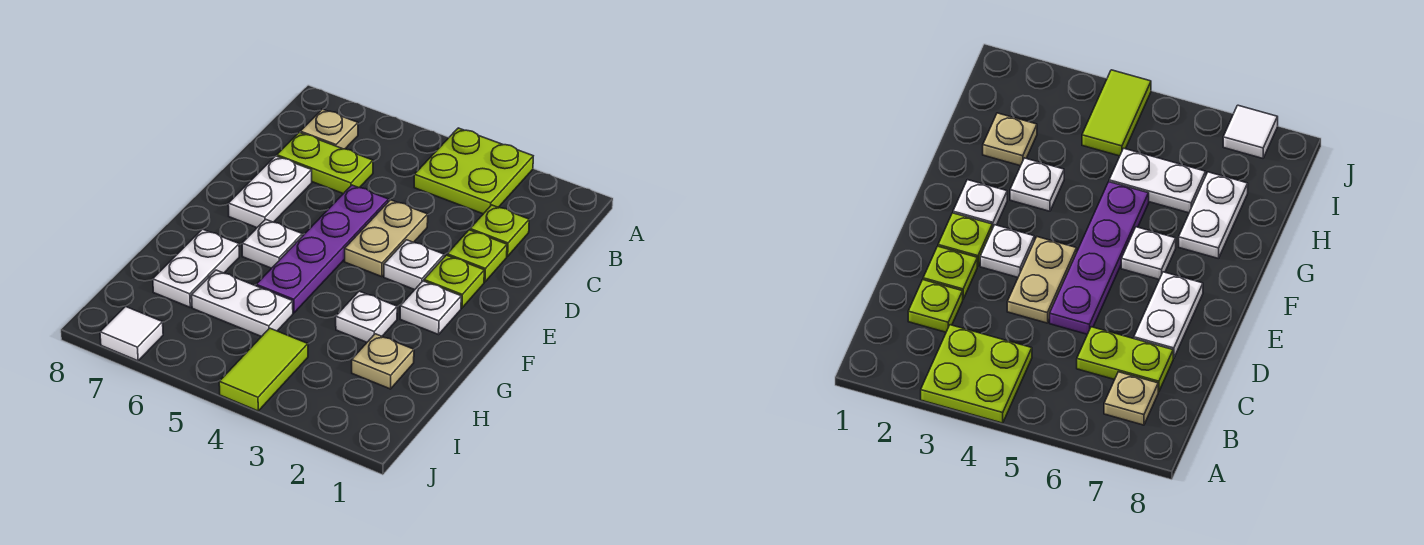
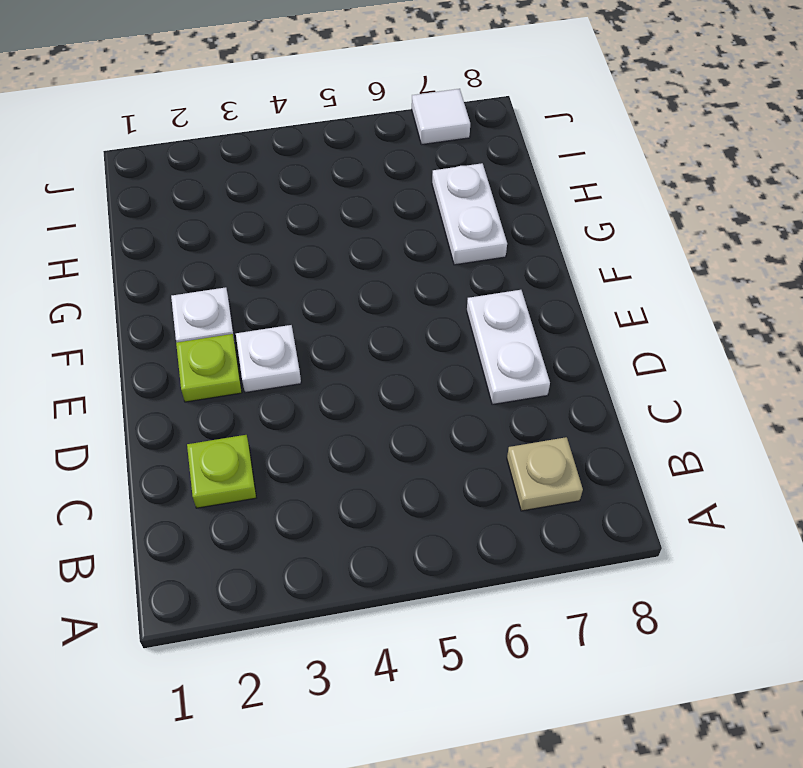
none -> lime 2x2 plate [414,128,533,214]
none -> lime 1x2 plate [277,132,373,194]
none -> lime 1x1 plate [447,230,507,282]

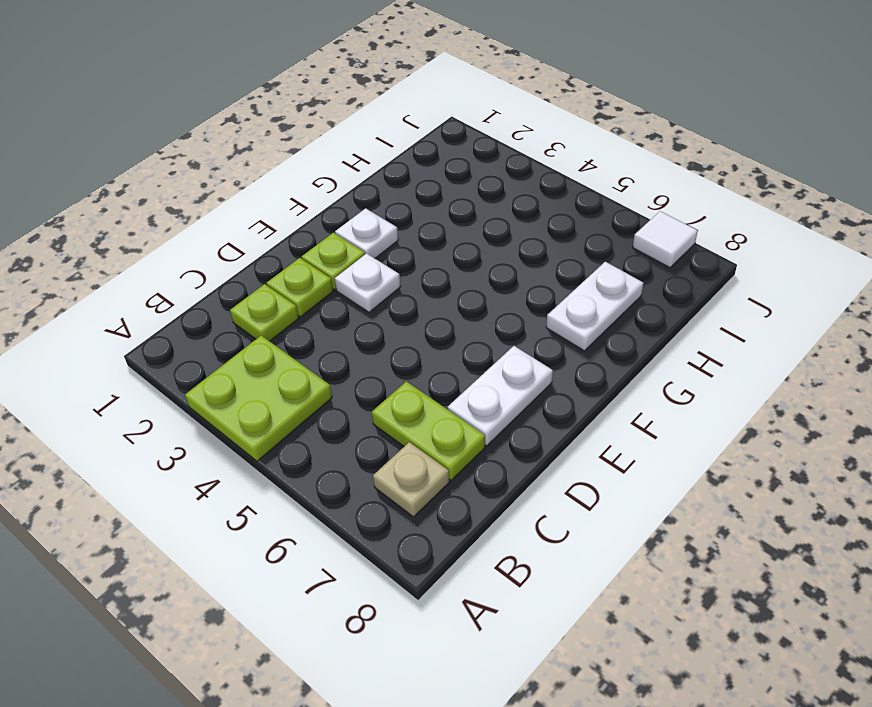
none -> tan 1x2 plate [345,200,428,277]
none -> purple 1x4 plate [256,185,389,313]
none -> white 1x1 plate [242,219,302,268]

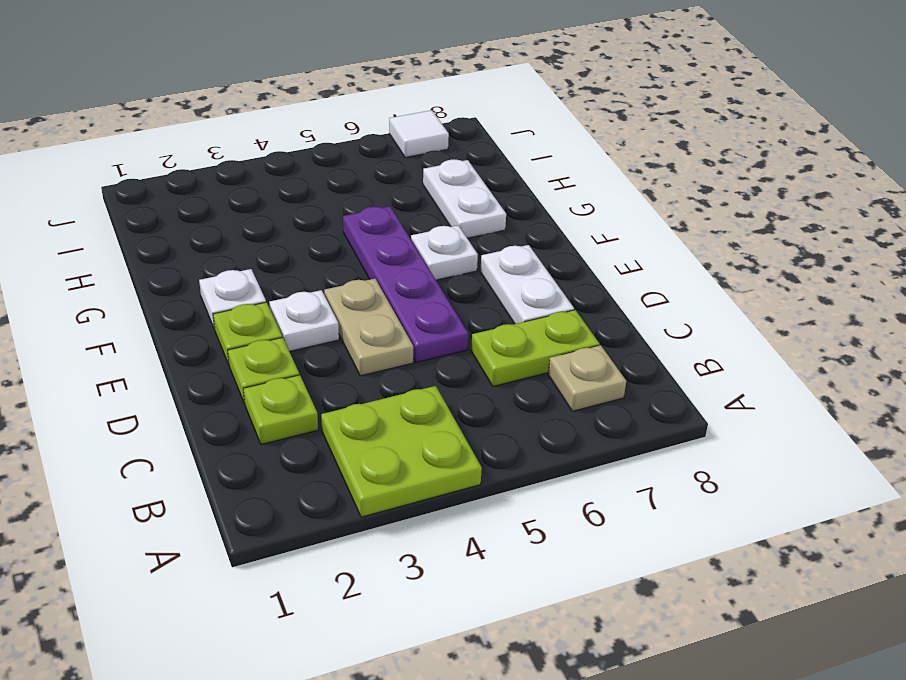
none -> white 1x1 plate [336,291,397,342]
none -> tan 1x1 plate [352,334,414,389]
none -> white 1x2 plate [192,270,293,337]

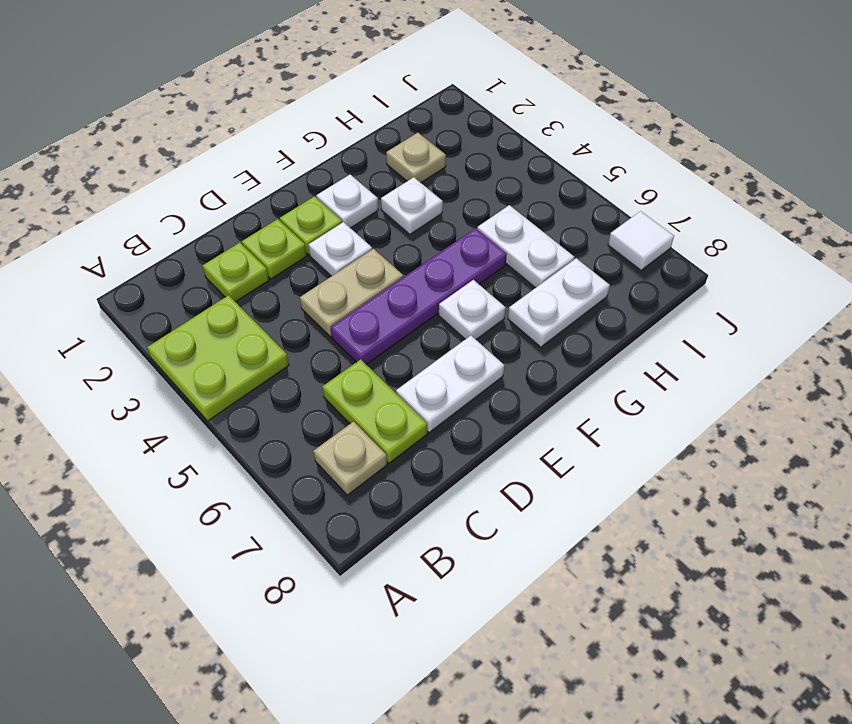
none -> lime 1x2 tile [219,328,308,411]

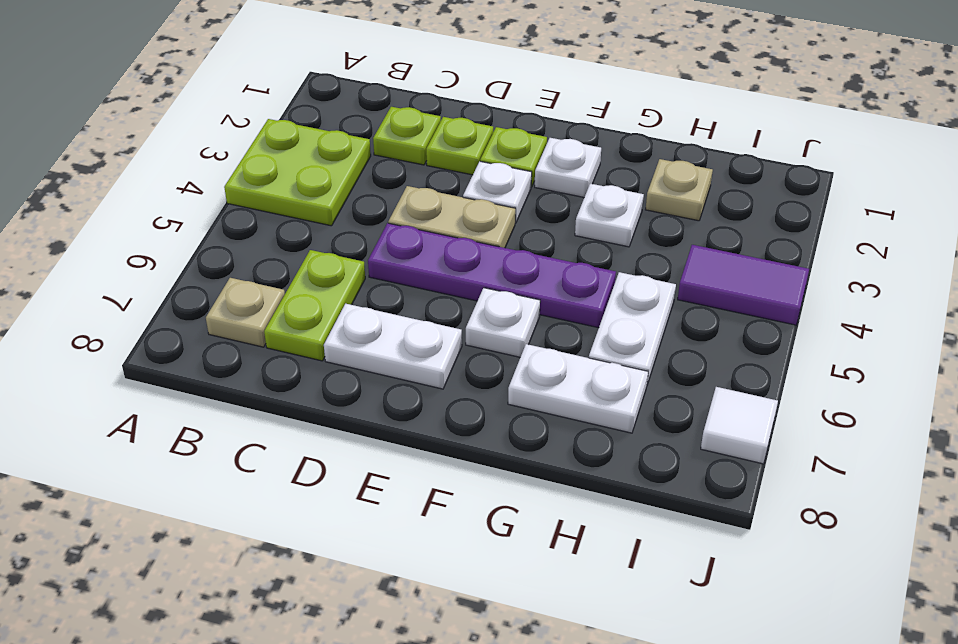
purple 1x2 tile [678,245,809,325] -> lime 1x2 tile [219,328,308,411]

